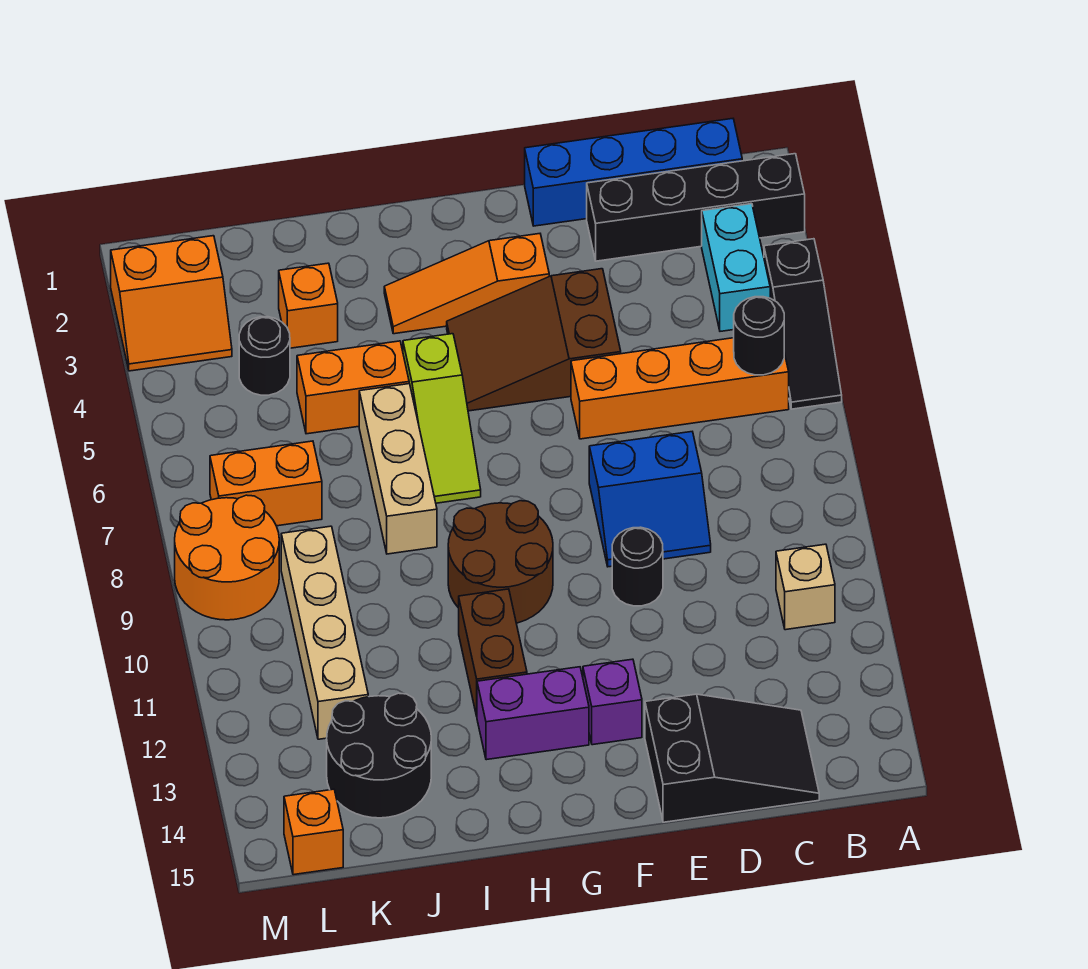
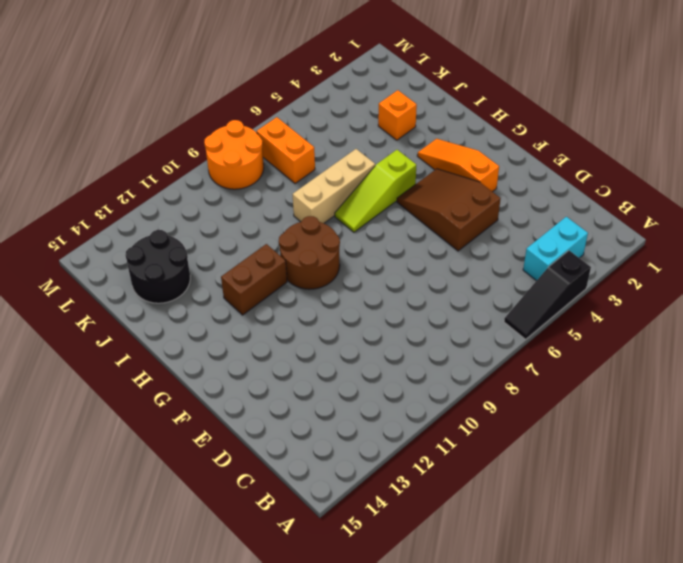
none -> black 1x4 brick [587,154,805,261]
none -> blue 1x4 brick [525,119,742,226]
none -> orange 1x4 brick [571,338,789,439]

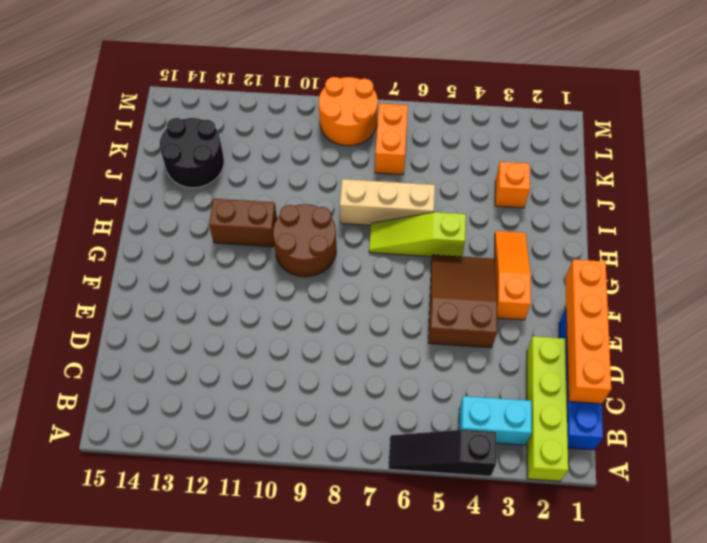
lime 1x4 brick [527,336,568,481] -> black 1x4 brick [587,154,805,261]
orange 1x4 brick [565,259,611,404] -> orange 1x4 brick moved to [571,338,789,439]
none -> tan 1x1 brick [776,544,835,630]
none -> black 2x3 slope [645,694,819,822]
none -> blue 2x2 slope [589,432,711,567]

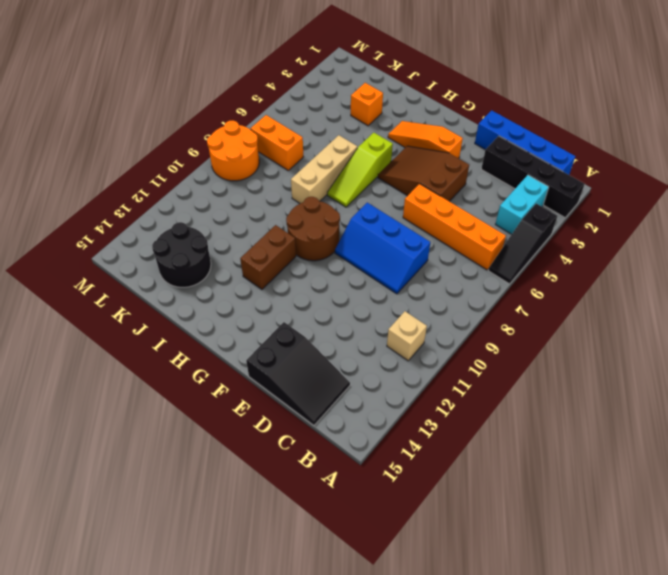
blue 2x3 slope [335,203,430,294] -> blue 2x2 slope [589,432,711,567]
none -> black 1x1 round brick [612,527,663,606]
none -> purple 1x1 brick [583,659,642,745]
none -> purple 1x2 brick [477,667,589,760]

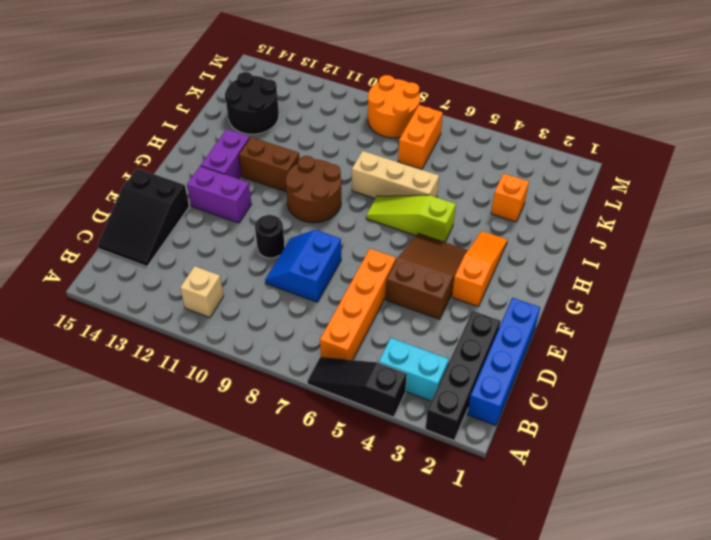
purple 1x2 brick [187,166,252,223] -> purple 1x1 brick [583,659,642,745]
none -> orange 1x2 brick [297,341,409,434]
none -> black 1x1 round brick [239,317,290,395]
none -> tan 1x4 brick [281,526,368,739]

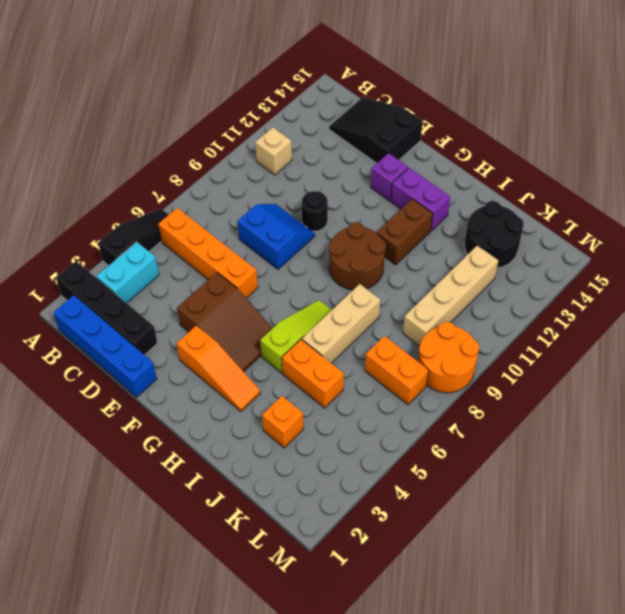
none -> black 1x1 round brick [239,317,290,395]
none -> orange 2x2 slope [111,236,232,371]
none -> orange 1x1 brick [284,789,343,875]

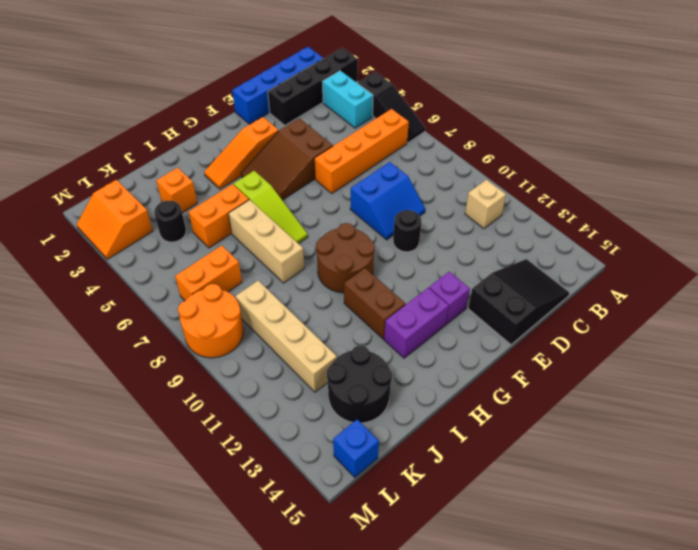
orange 2x2 slope [77,180,153,259] -> orange 2x2 slope turned to [111,236,232,371]
blue 1x1 brick [333,419,379,477] -> orange 1x1 brick [284,789,343,875]
none -> black 1x1 round brick [734,297,784,375]

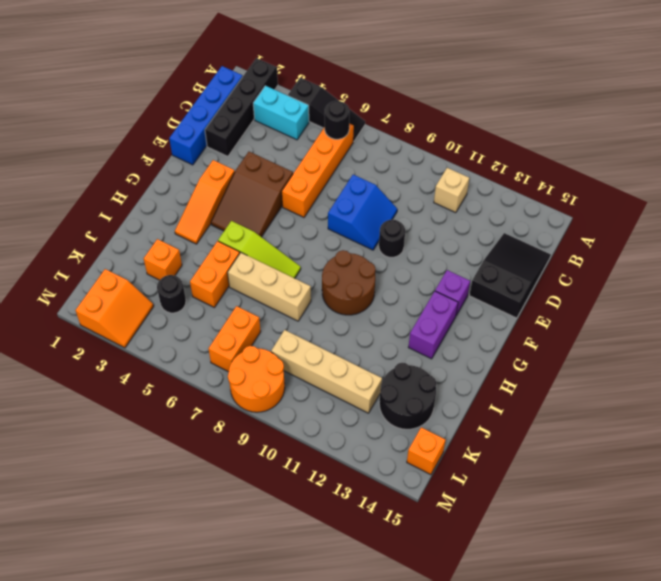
none -> brown 1x2 brick [459,589,527,716]

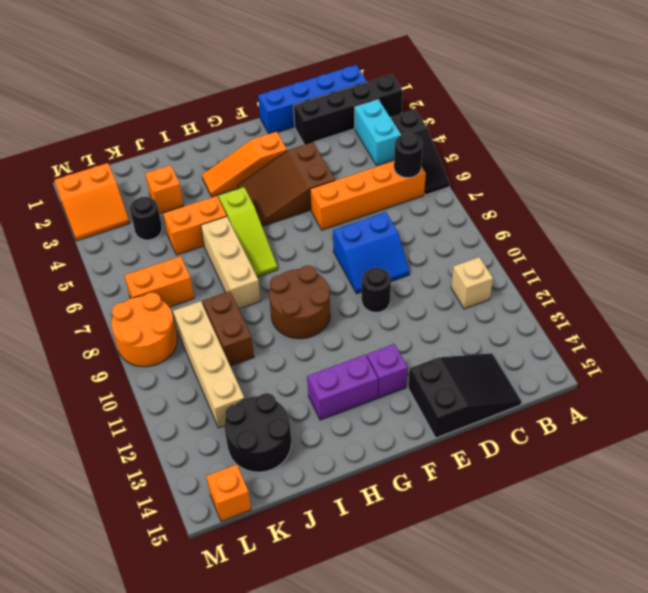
brown 1x2 brick [203,291,254,366] -> brown 1x2 brick moved to [459,589,527,716]

